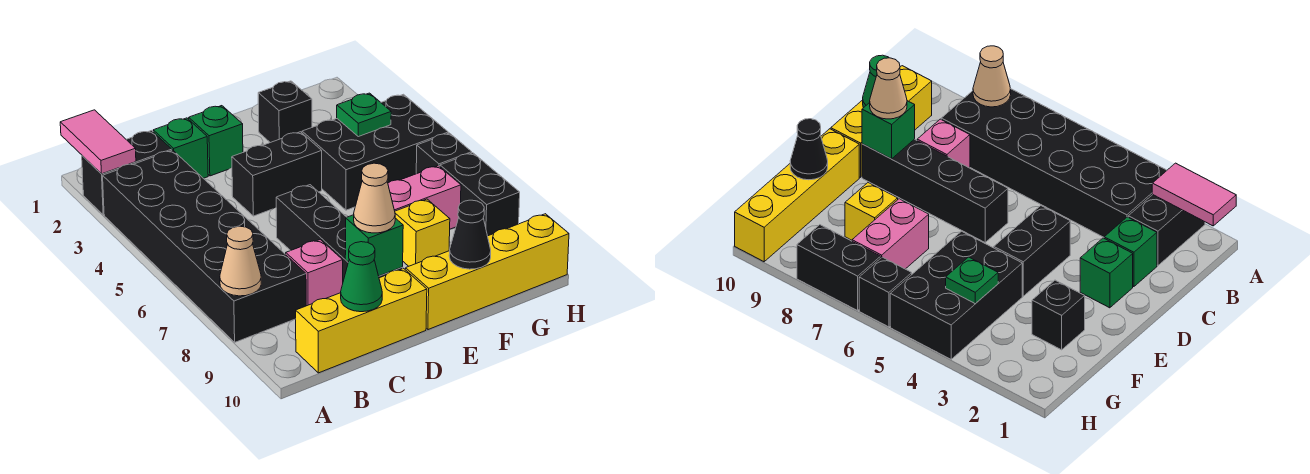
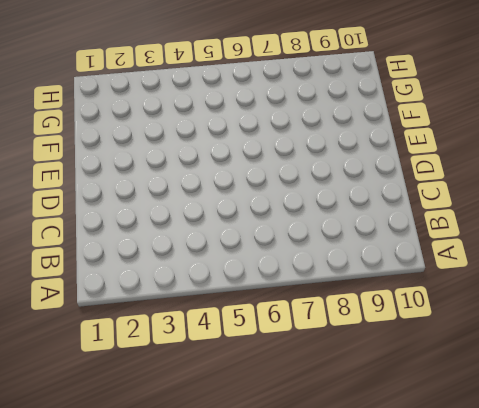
none -> black 1x2 brick [82,131,172,215]
none -> black 2x6 brick [103,150,306,342]
none -> yellow 1x3 brick [296,268,427,373]

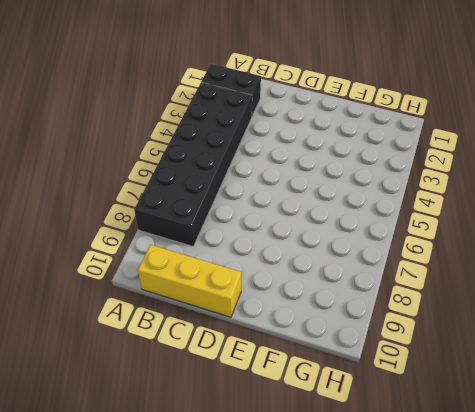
none -> green 1x1 brick [153,118,208,178]
none -> pink 1x1 brick [286,240,343,306]
none -> green 1x1 brick [189,106,243,176]

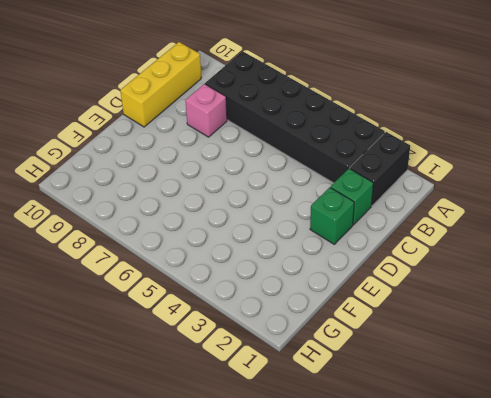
none -> black 1x2 brick [232,132,322,216]
none -> black 1x4 brick [276,185,403,281]
none -> yellow 1x4 brick [405,214,569,330]

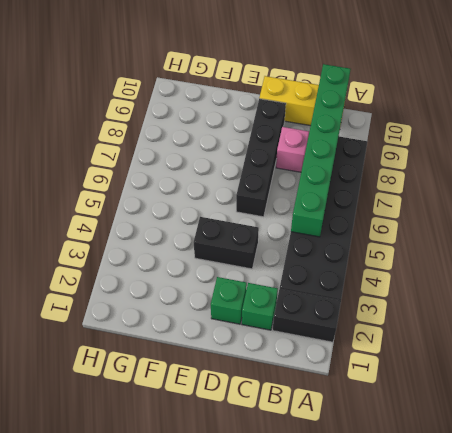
green 1x6 brick [291,64,351,237] -> none
none -> yellow 1x4 brick [405,214,569,330]
none -> black 1x1 brick [258,81,312,143]
none -> black 2x3 brick [302,94,448,210]

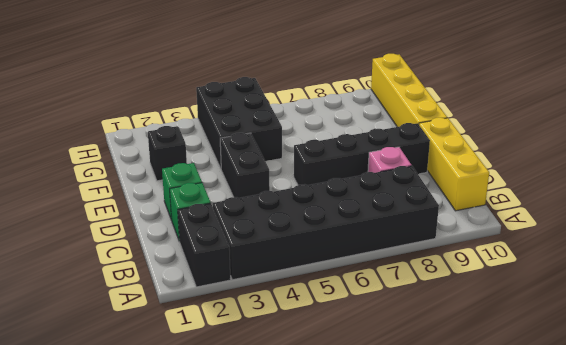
none -> pink 1x2 brick [388,166,461,229]
none -> yellow 1x1 brick [395,199,450,266]
none -> black 1x1 brick [416,133,472,174]

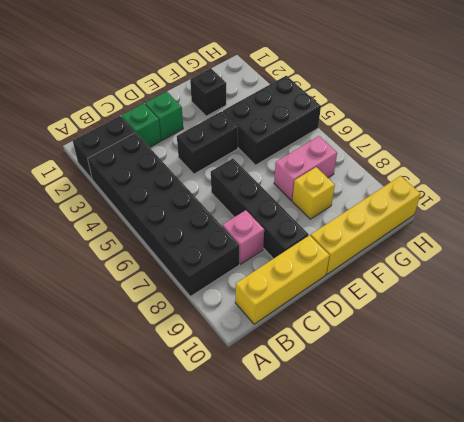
none -> black 1x1 brick [416,133,472,174]
none -> black 1x2 brick [440,153,520,236]
none -> pink 1x2 tile [60,110,136,174]

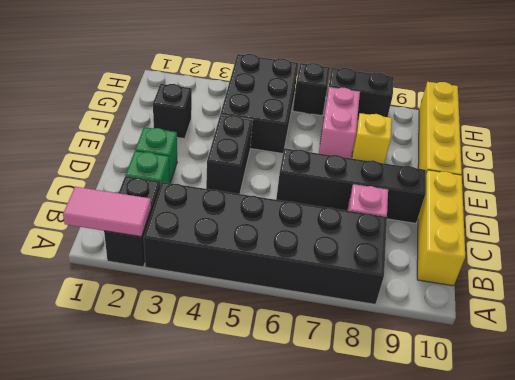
none -> tan 1x1 cone [220,226,261,296]
none -> green 1x1 cone [341,242,382,312]
none -> green 1x1 brick [345,215,403,276]

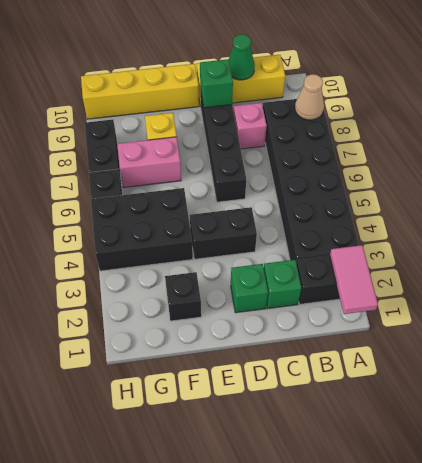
none -> black 1x1 cone [449,200,491,269]
none -> green 1x1 plate [337,93,391,136]
none -> tan 1x1 cone [354,163,395,233]

